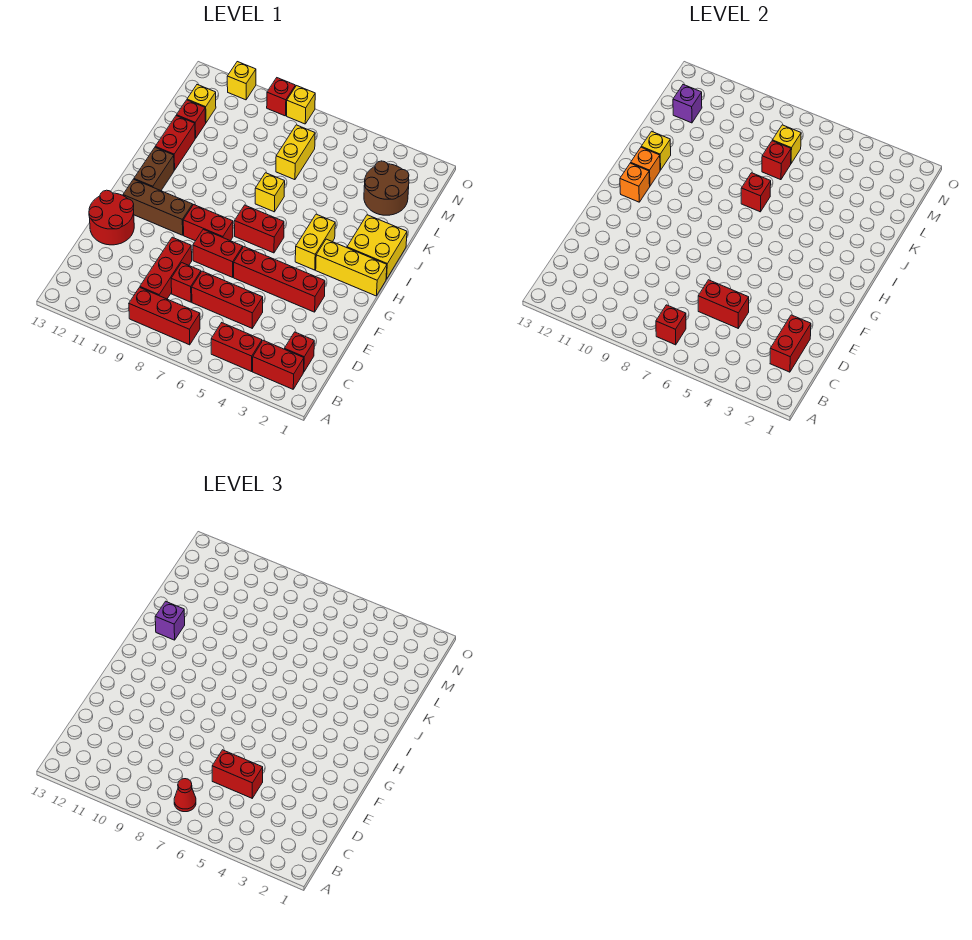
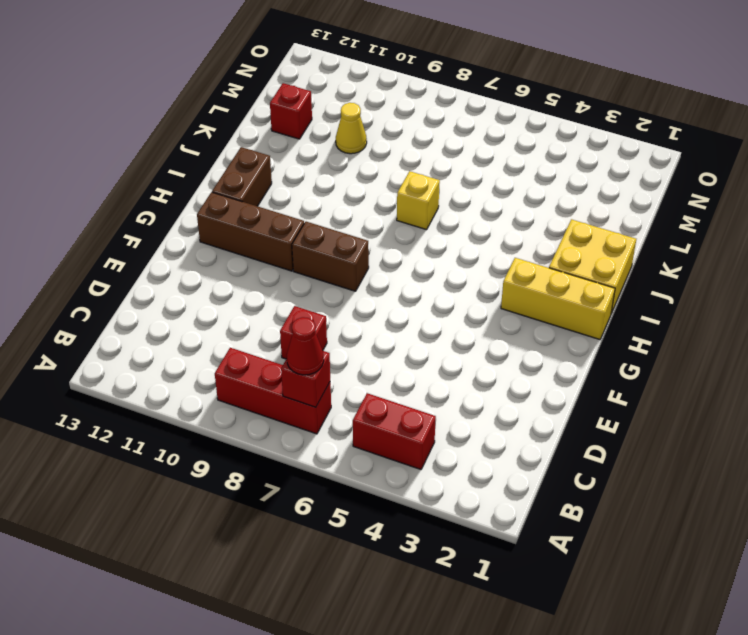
brown 1x2 brick [292,222,369,291] -> red 1x2 brick [183,205,233,241]
yellow 1x1 cone [336,103,367,154] -> none
none -> red 1x2 brick [253,340,304,389]
none -> red 1x1 brick [285,332,314,371]
none -> red 1x3 brick [140,237,192,299]
none -> red 1x3 brick [192,271,263,328]

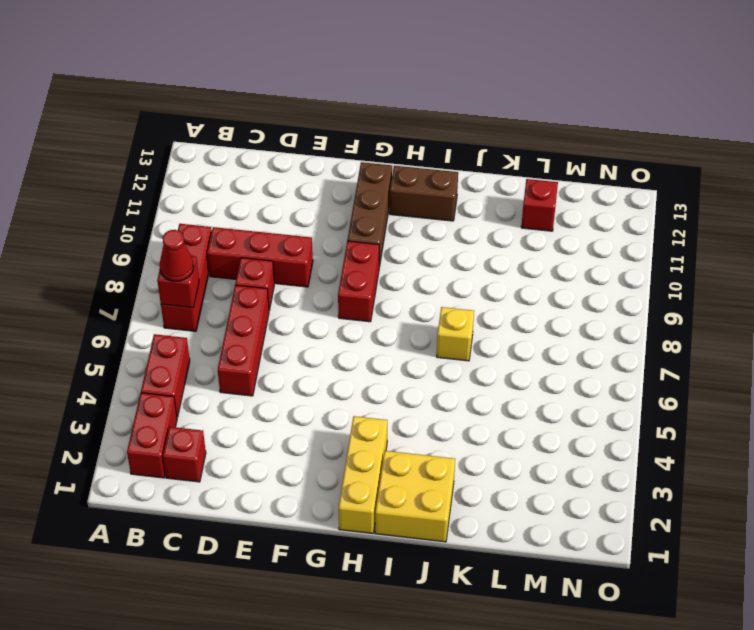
none -> red 2x2 round brick [89,190,134,245]
none -> red 1x4 brick [234,247,325,312]
none -> red 1x2 brick [193,229,243,277]
none -> yellow 1x2 brick [295,214,335,270]

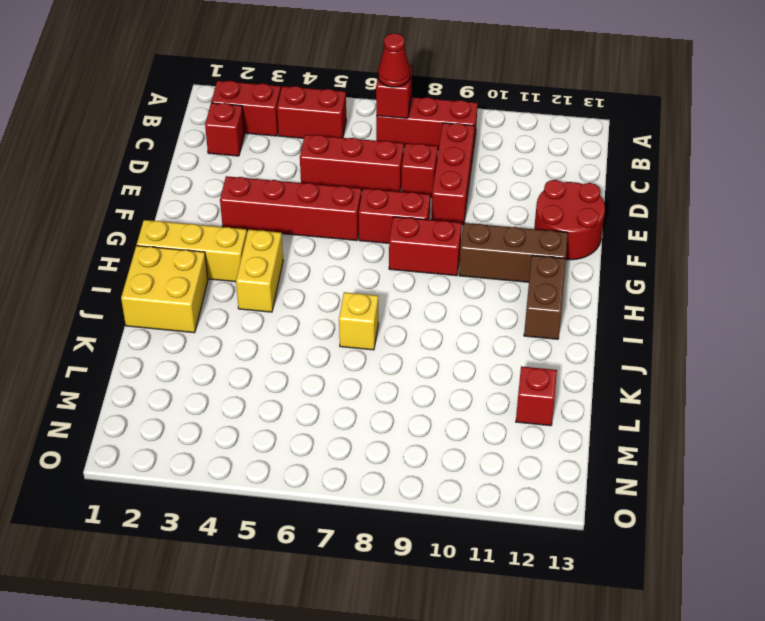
none -> red 1x2 brick [234,205,284,253]
none -> red 1x2 brick [155,116,195,170]
none -> brown 2x2 round brick [364,161,409,215]
none -> yellow 1x2 brick [276,125,315,180]

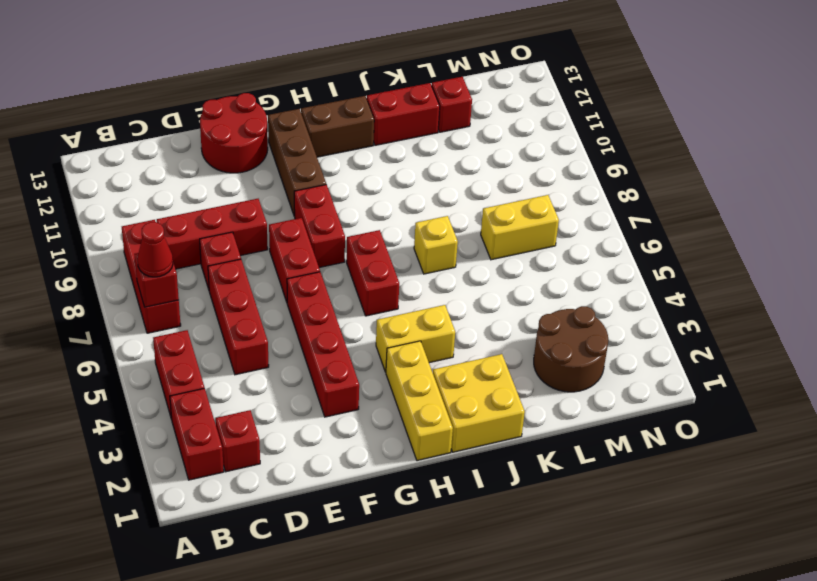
none -> yellow 1x1 brick [187,85,216,122]
none -> yellow 1x1 brick [287,86,315,124]
none -> red 1x1 brick [267,78,295,116]
none -> yellow 1x1 brick [227,62,256,100]

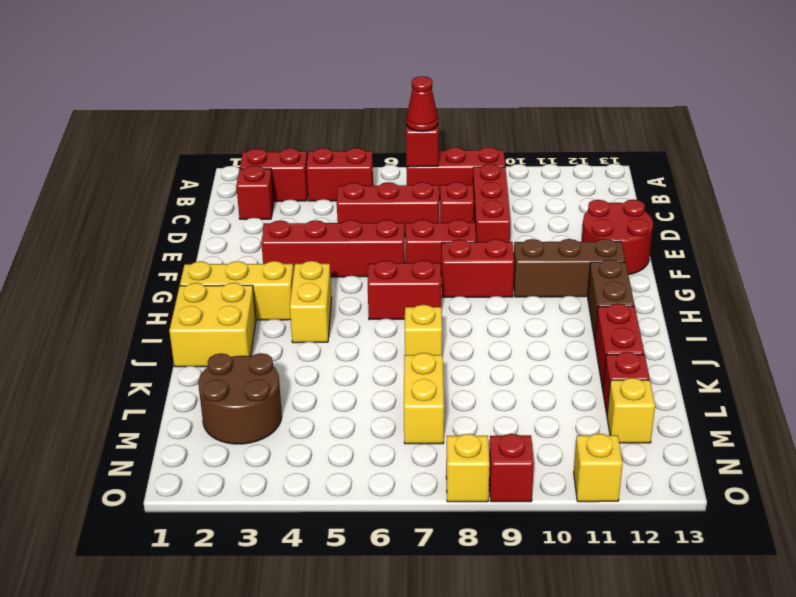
none -> red 1x2 brick [770,315,811,372]
none -> red 1x2 brick [698,280,749,328]
none -> orange 1x1 brick [620,163,650,202]
none -> orange 1x1 brick [631,147,660,186]

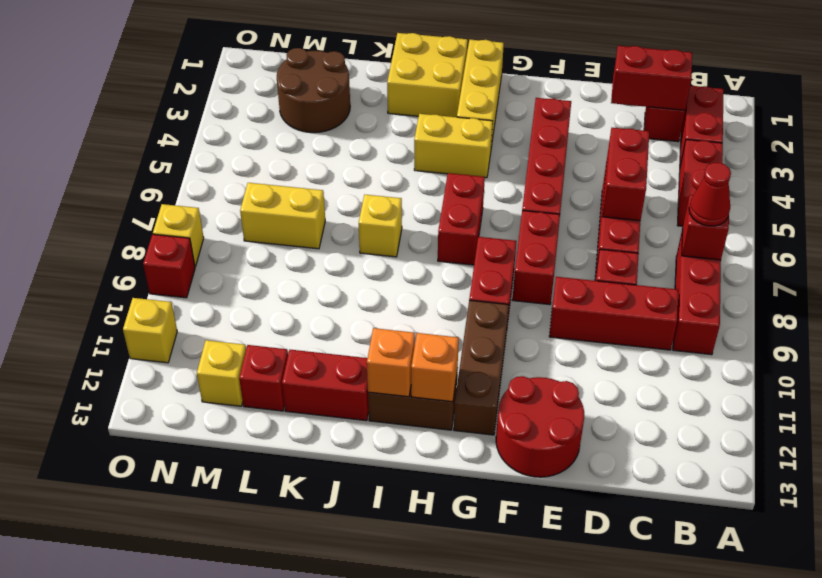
none -> red 1x1 brick [741,173,771,212]
none -> yellow 1x1 brick [641,131,671,170]
none -> red 1x1 brick [762,141,791,180]
none -> yellow 1x1 brick [772,125,801,163]

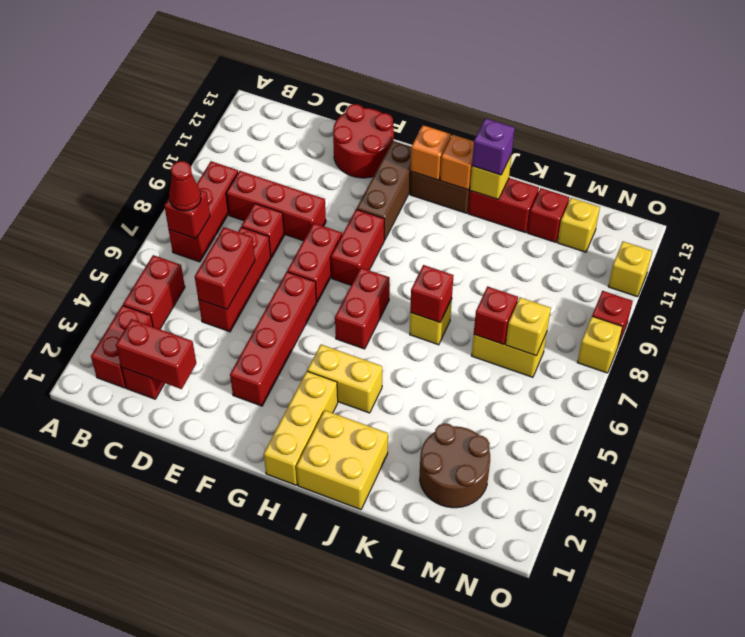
none -> purple 1x1 brick [673,85,702,123]
none -> red 1x2 brick [212,750,263,798]

